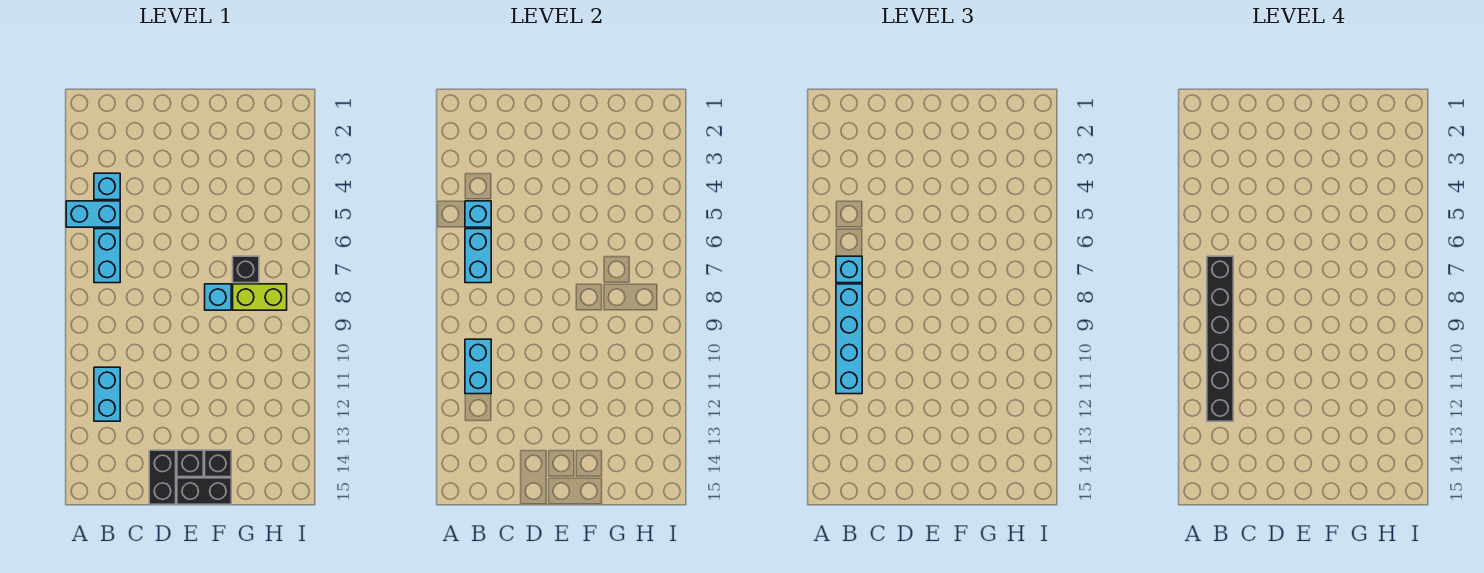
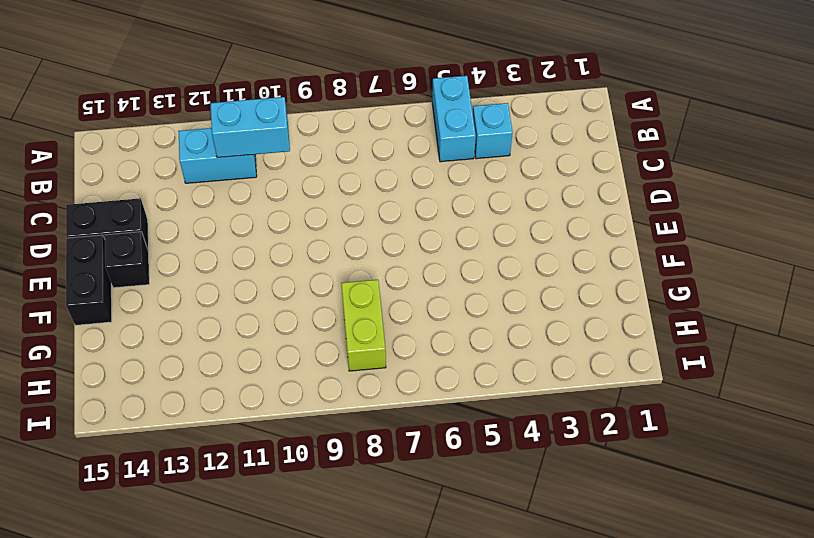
none -> cyan 1x2 brick [94,229,120,283]
none -> cyan 1x1 brick [205,284,231,310]
none -> black 1x1 brick [205,450,231,477]

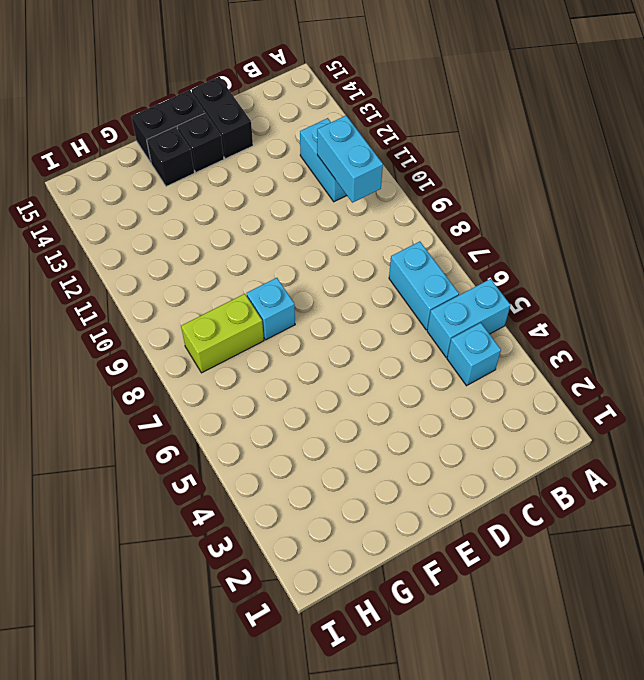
none -> black 1x1 brick [233,256,259,283]
none -> cyan 1x1 brick [465,201,491,227]
none -> cyan 1x2 brick [465,229,491,283]

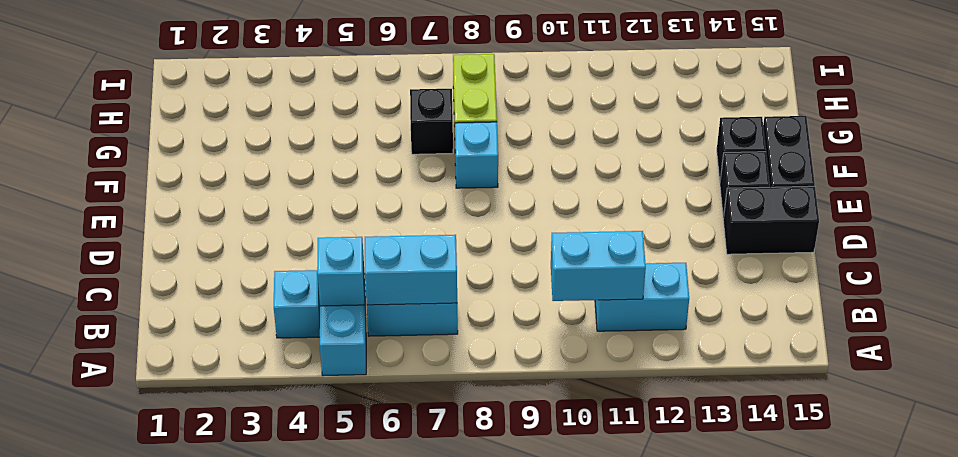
none -> cyan 1x1 brick [836,256,862,283]
none -> cyan 1x4 brick [836,284,862,394]
none -> black 1x6 brick [1207,256,1233,421]

